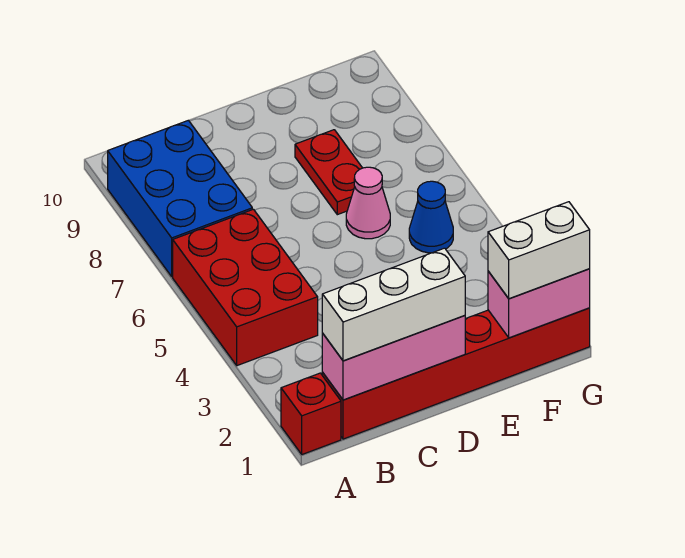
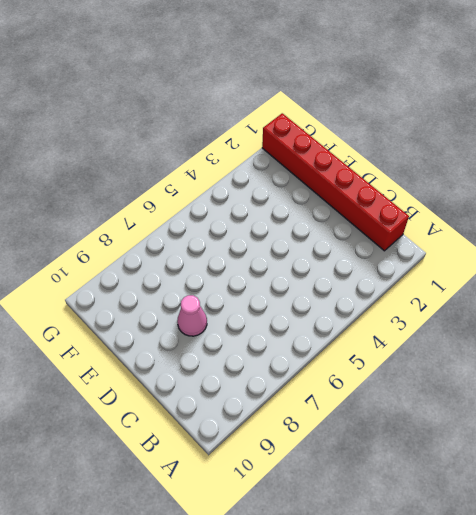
pink 1x1 cone [177,295,207,336] -> pink 1x1 cone moved to [346,167,390,239]
none -> red 1x1 brick [281,373,341,454]
none -> red 2x3 brick [173,209,318,366]

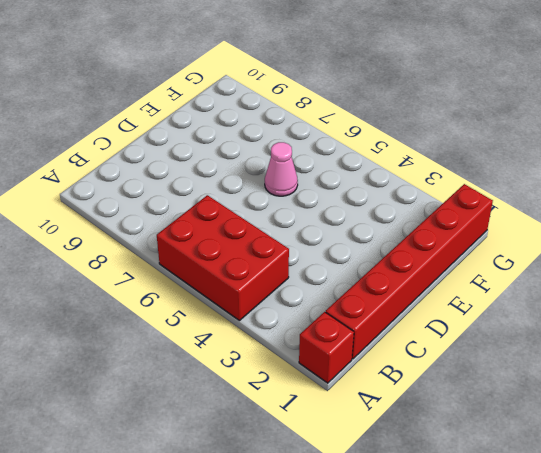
none -> blue 2x3 brick [108,120,252,277]
none -> red 1x2 plate [295,130,362,215]

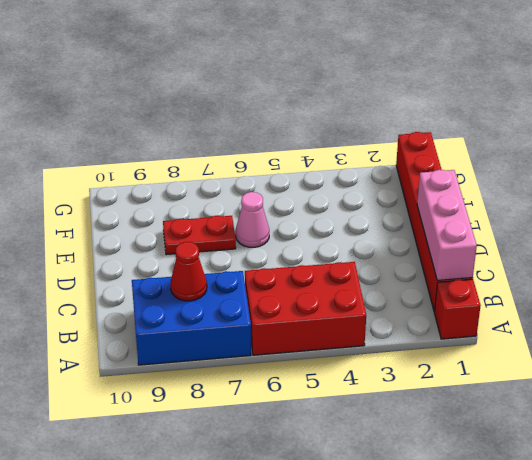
red 1x1 cone [170,242,207,301] -> none
none -> blue 1x1 cone [409,181,453,253]
none -> pink 1x2 brick [488,269,590,338]

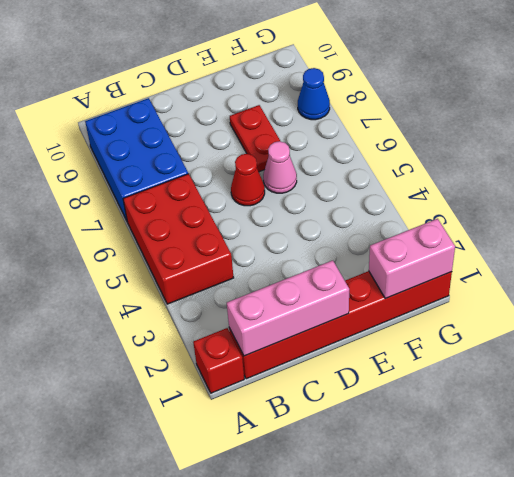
red 1x1 cone [231,154,265,206] -> none
blue 1x1 cone [298,68,330,120] -> blue 1x1 cone moved to [409,181,453,253]
none -> white 1x3 brick [322,248,465,361]
none -> white 1x2 brick [488,202,590,299]

